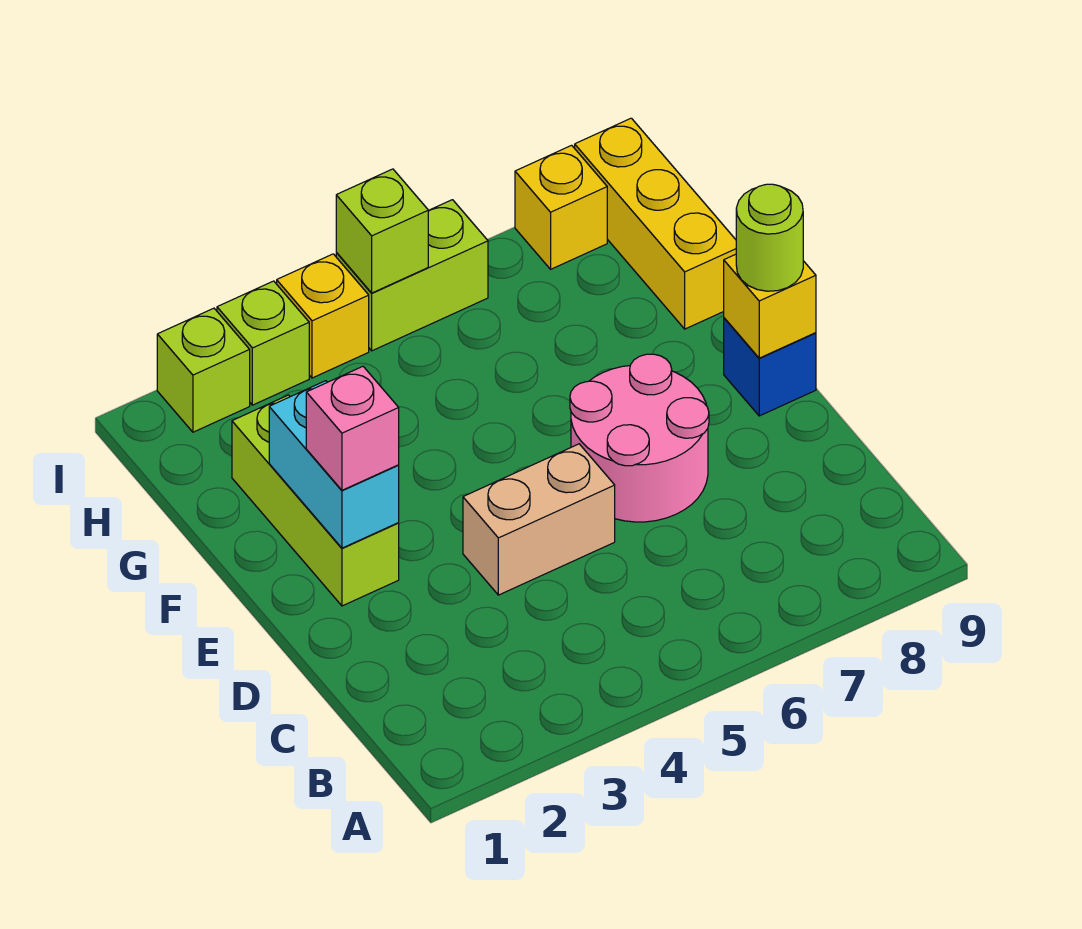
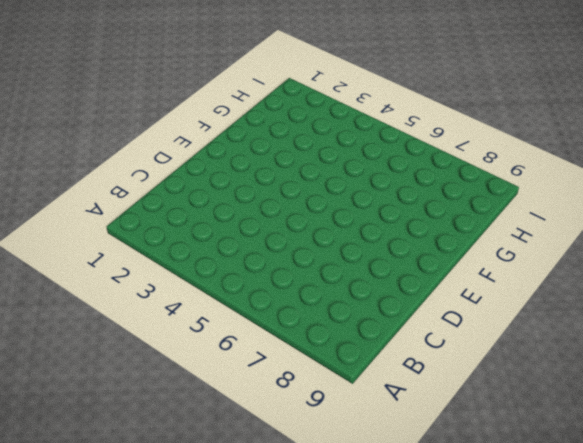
none -> tan 1x2 brick [463,444,615,595]
none -> pink 2x2 round brick [570,354,709,522]
none -> lime 1x3 brick [232,395,399,606]

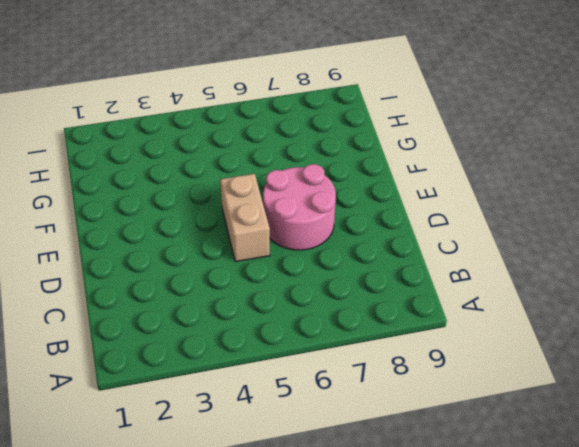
tan 1x2 brick [220,174,270,262] -> tan 1x2 brick turned to [463,444,615,595]
none -> lime 1x3 brick [232,395,399,606]
none -> blue 1x1 brick [724,318,816,416]
none -> yellow 1x3 brick [575,118,736,329]

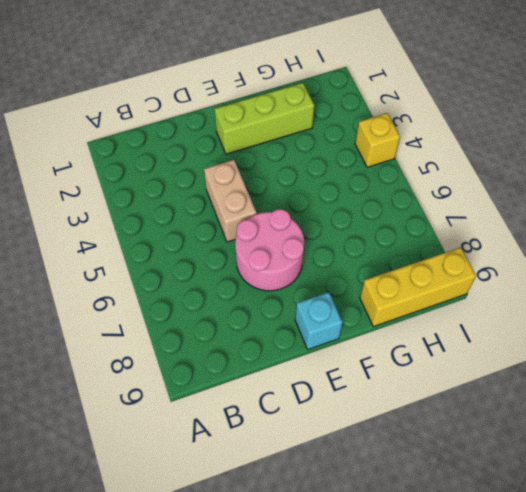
cyan 1x1 brick [295,292,343,349] -> blue 1x1 brick [724,318,816,416]
none -> lime 1x1 brick [157,308,250,432]
none -> lime 1x1 brick [217,281,309,405]
none -> lime 1x2 brick [336,200,488,351]

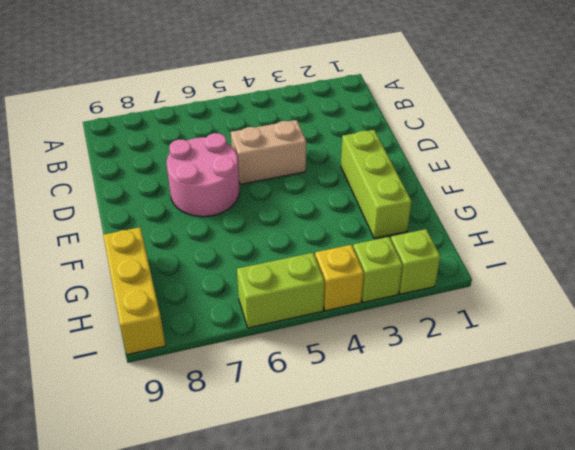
none -> blue 1x1 brick [724,318,816,416]
none -> yellow 1x1 brick [515,145,607,269]
none -> cyan 1x2 brick [269,381,399,548]

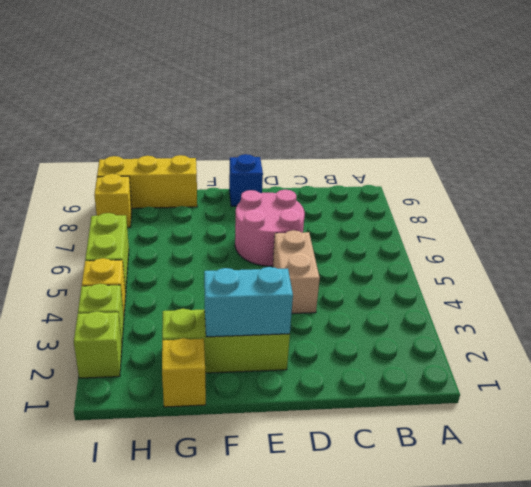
yellow 1x1 brick [162,338,206,407] -> yellow 1x1 brick moved to [724,254,816,358]
none -> lime 1x1 brick [336,169,428,293]
none -> pink 1x1 brick [306,366,399,490]
none -> lime 1x1 round brick [736,184,803,291]

